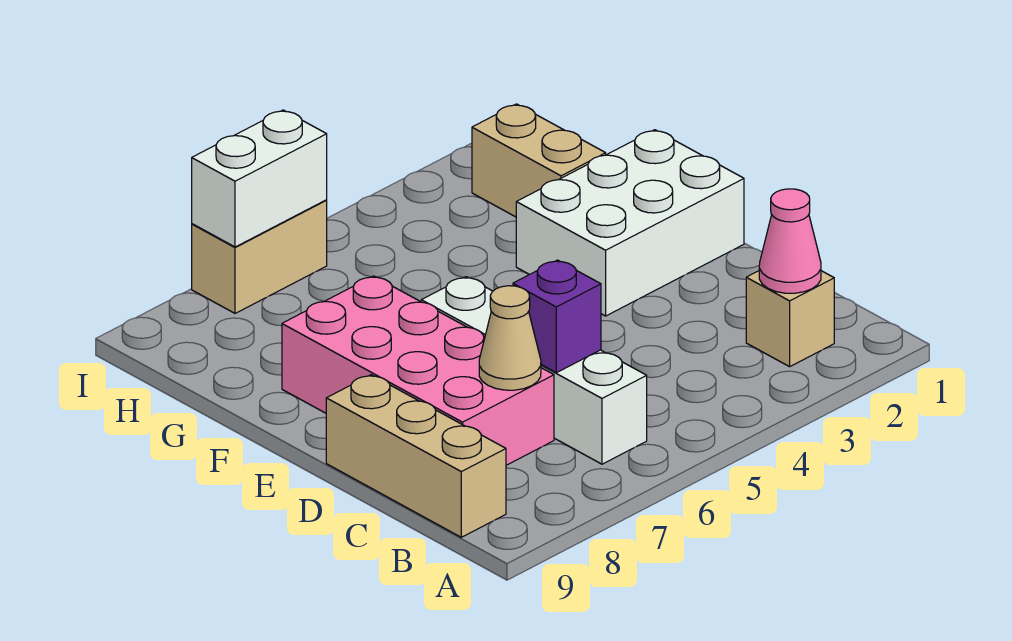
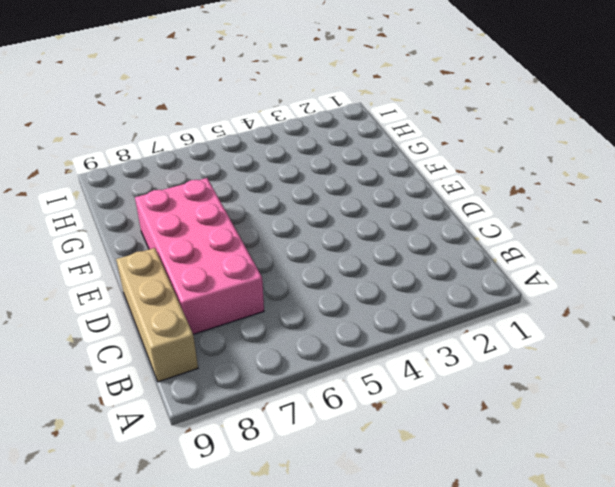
none -> tan 1x1 brick [746,271,834,367]
none -> white 1x4 brick [421,277,647,464]

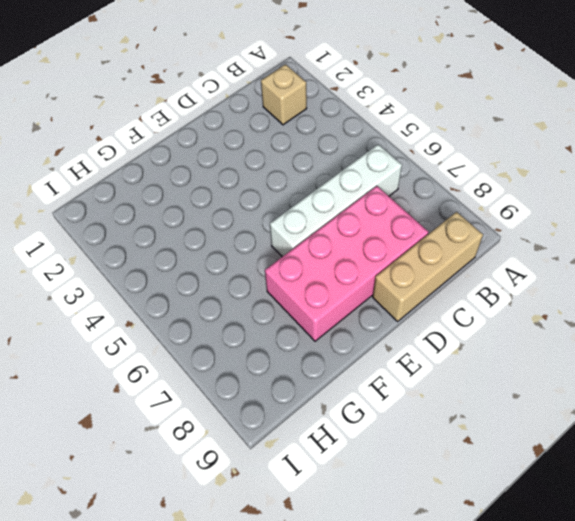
none -> white 2x3 brick [516,130,744,316]
none -> tan 1x2 brick [472,104,606,217]

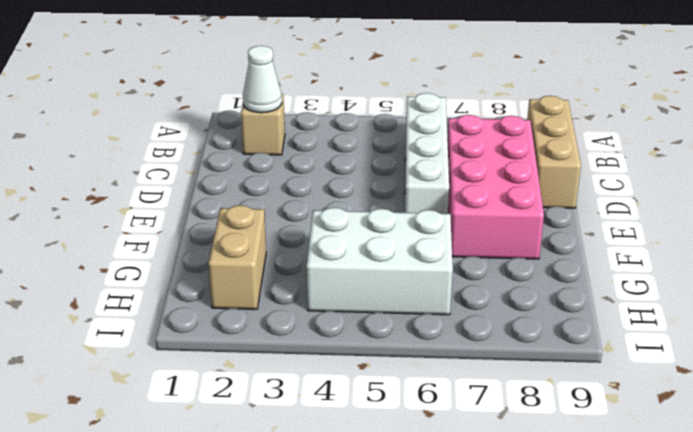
white 1x1 cone [243,46,282,113] -> pink 1x1 cone [759,189,821,293]
white 2x3 brick [307,208,453,315] -> white 2x3 brick moved to [516,130,744,316]
none -> tan 1x2 brick [192,200,327,313]
none -> purple 1x1 brick [513,260,601,373]

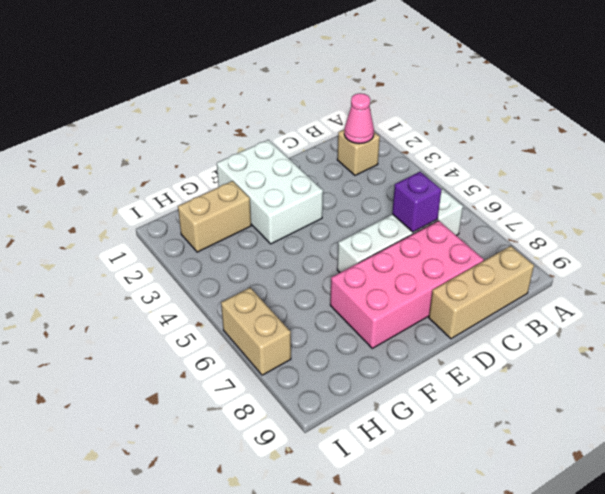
none -> tan 1x1 cone [479,286,541,390]
none -> white 1x2 brick [192,110,327,247]

